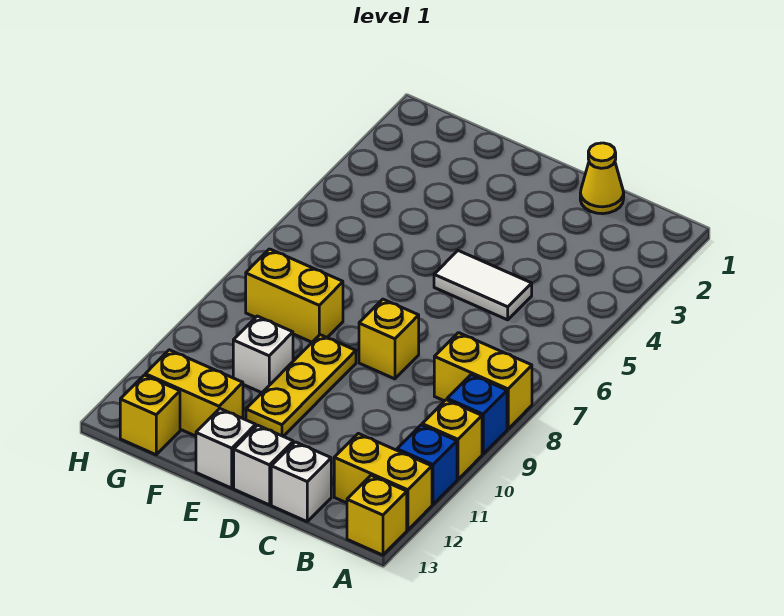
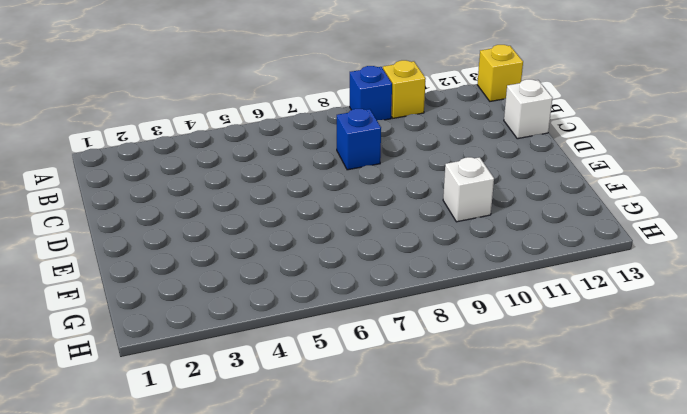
blue 1x1 brick [337,109,381,170] -> blue 1x1 brick moved to [397,425,457,505]
none -> yellow 1x2 brick [434,333,532,429]
none -> yellow 1x2 brick [334,433,432,530]
none -> yellow 1x1 cone [580,143,624,214]

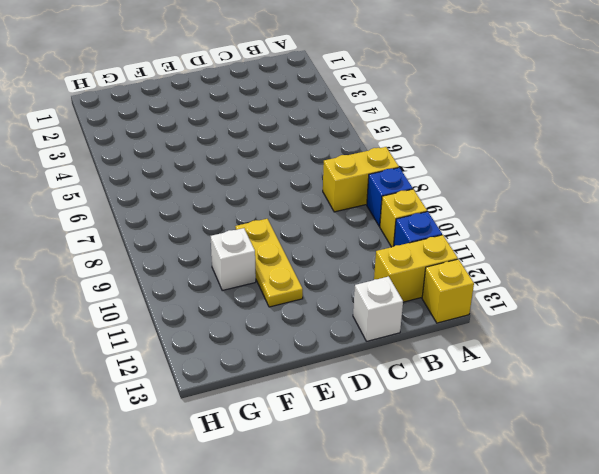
none -> yellow 1x1 cone [580,143,624,214]
none -> white 1x2 tile [434,251,532,320]
none -> yellow 1x1 brick [359,299,419,379]

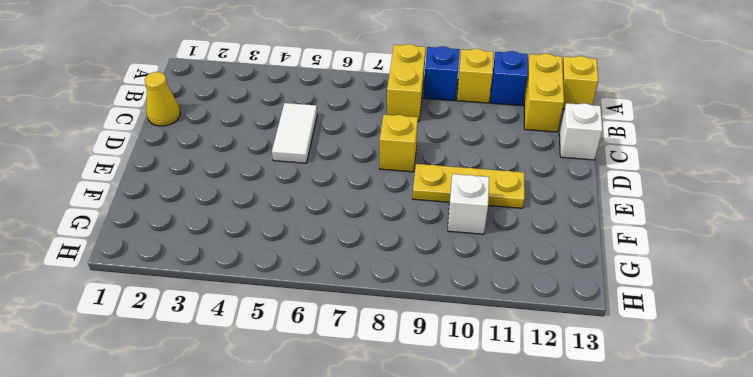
none -> white 1x1 brick [234,425,293,505]
none -> white 1x1 brick [196,409,256,488]
none -> yellow 1x2 brick [246,249,343,342]

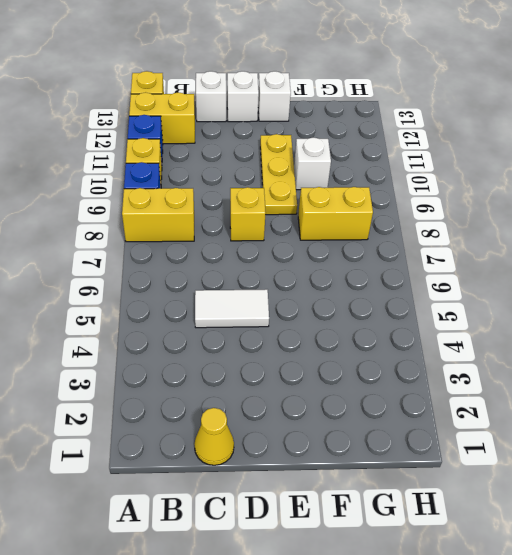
none -> yellow 1x2 brick [145,350,243,436]
none -> yellow 1x1 brick [120,375,180,455]

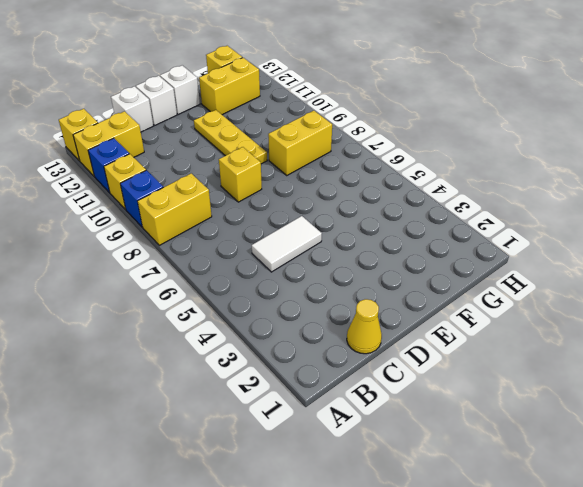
none -> white 1x1 brick [233,316,293,393]

